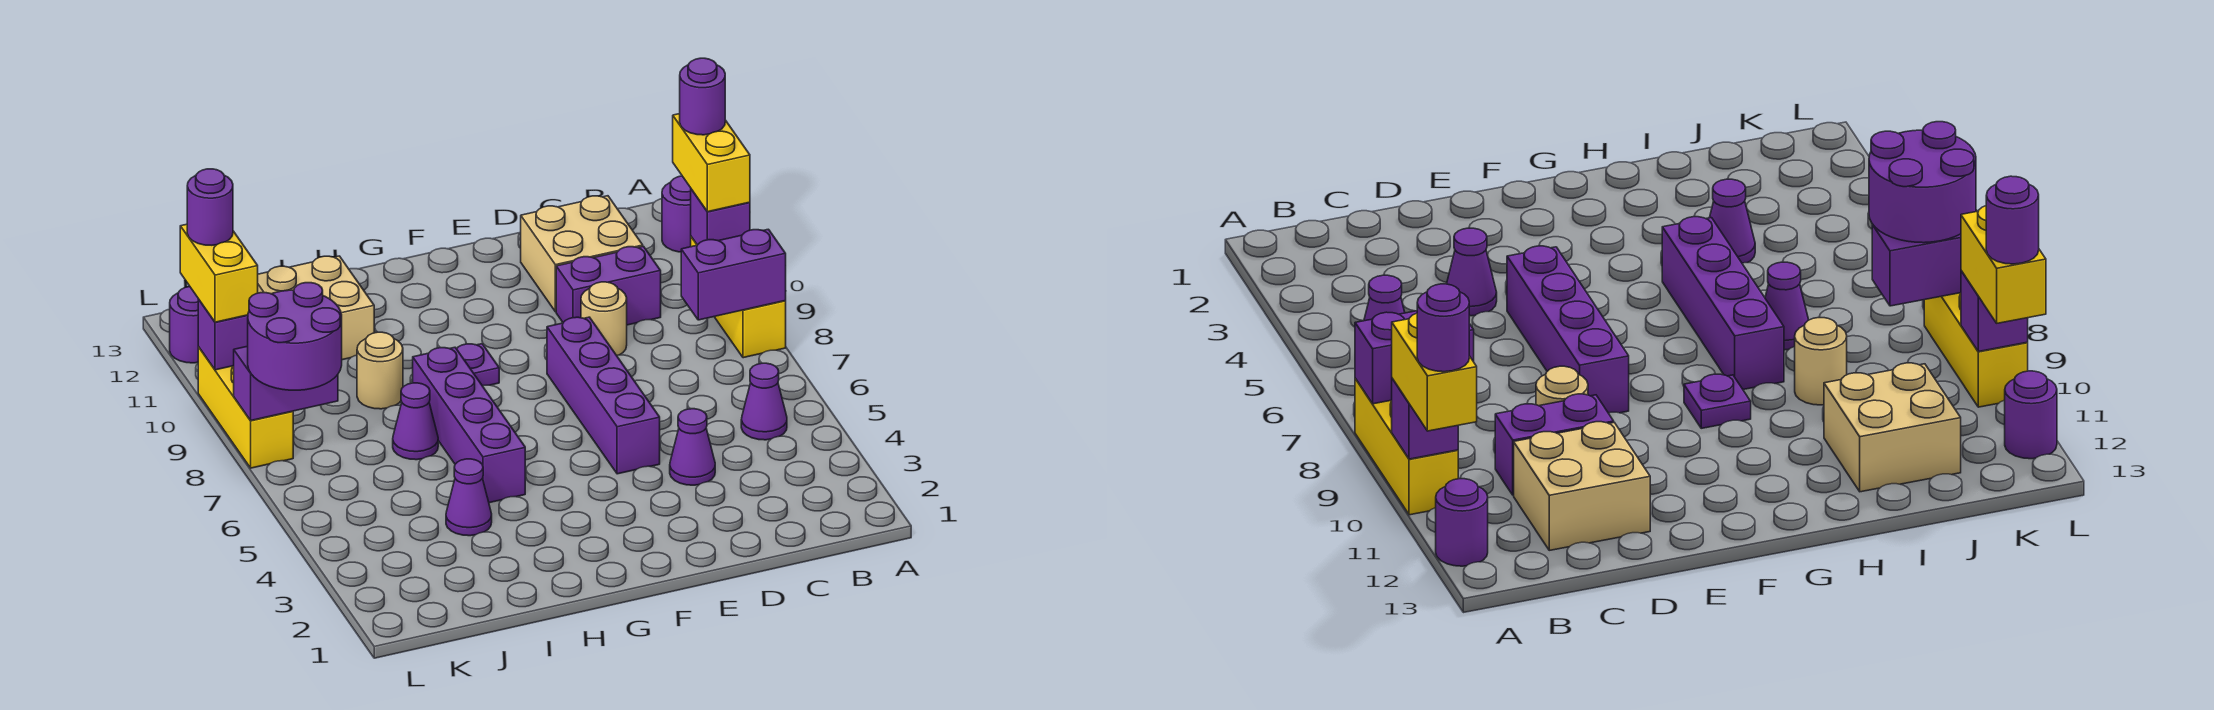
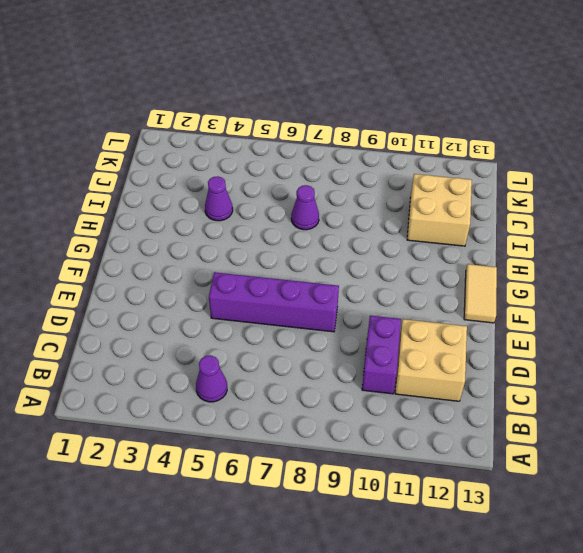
tan 1x2 tile [464,264,497,323] -> none
none -> yellow 1x3 brick [691,237,786,358]
none -> purple 1x1 round brick [662,176,691,252]
none -> purple 1x1 cone [670,409,715,485]

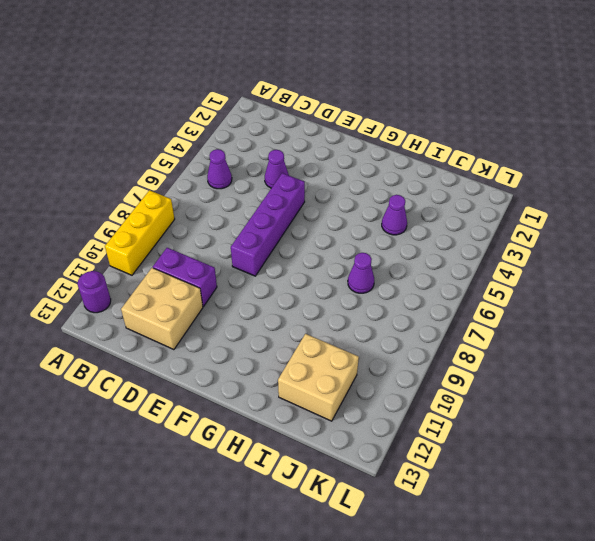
none -> tan 1x1 round brick [581,282,627,355]
none -> purple 1x1 plate [457,344,499,386]
none -> purple 1x4 brick [413,347,525,503]

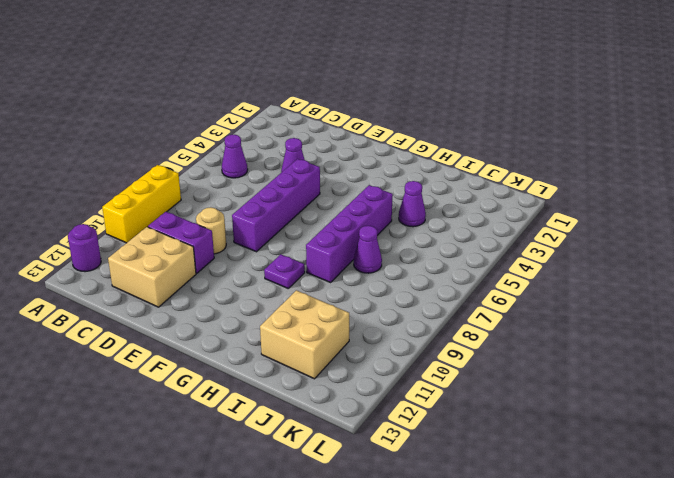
none -> tan 1x1 round brick [357,332,403,409]
none -> yellow 1x3 brick [198,347,293,468]
none -> purple 1x1 round brick [170,287,198,363]

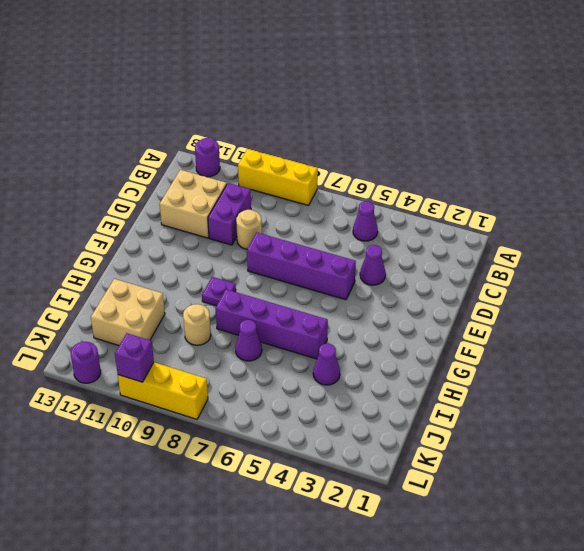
none -> purple 1x2 brick [681,229,786,320]
none -> purple 1x1 brick [691,189,750,245]
none -> purple 1x2 brick [234,346,338,420]

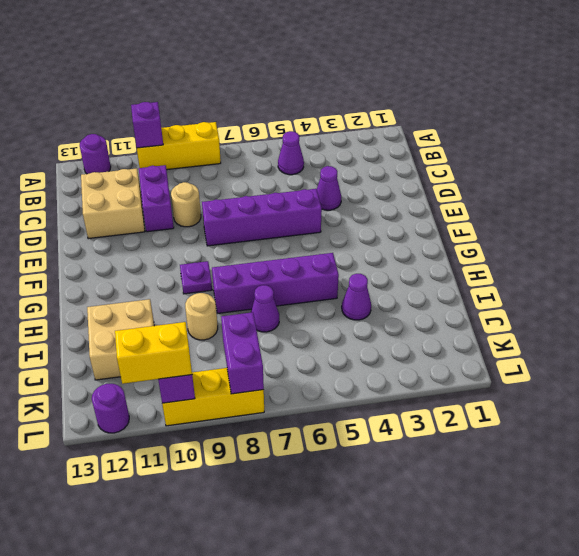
none -> purple 1x2 brick [681,229,786,320]
none -> yellow 1x2 brick [673,114,750,212]
none -> purple 2x2 round brick [248,283,342,390]

